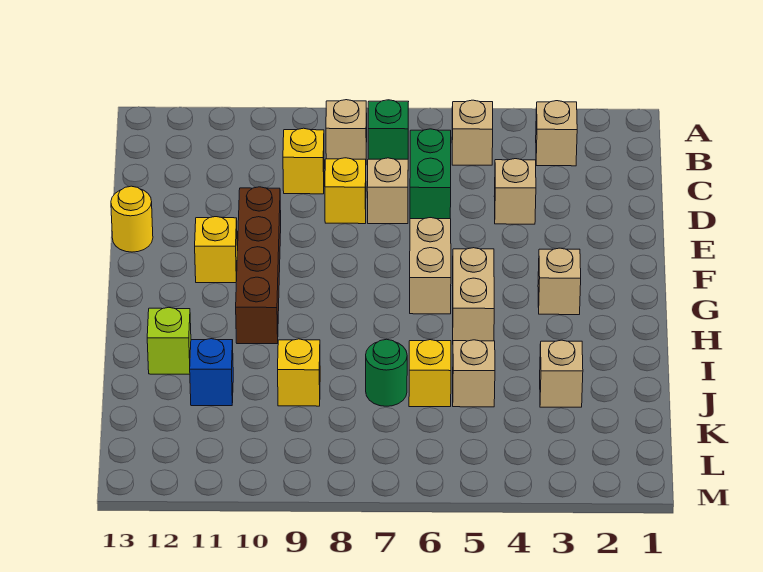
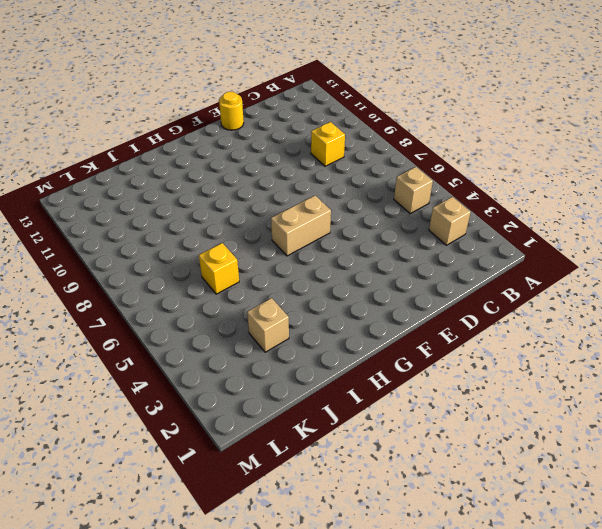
none -> green 1x1 brick [368,100,408,159]
none -> tan 1x1 brick [326,100,367,160]
none -> green 1x2 brick [410,129,451,219]

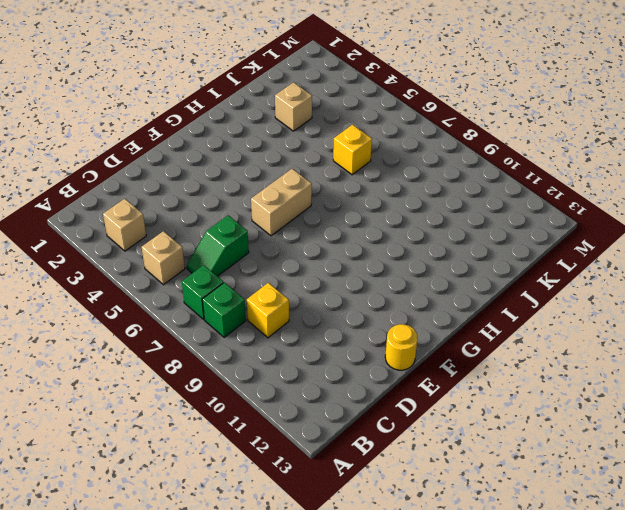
green 1x1 brick [202,282,246,337] -> tan 1x1 brick [326,100,367,160]
green 1x2 slope [187,215,249,276] -> green 1x2 brick [410,129,451,219]
none -> tan 1x1 brick [494,159,536,224]
none -> tan 1x1 brick [367,158,408,224]
none -> yellow 1x1 brick [325,158,366,224]

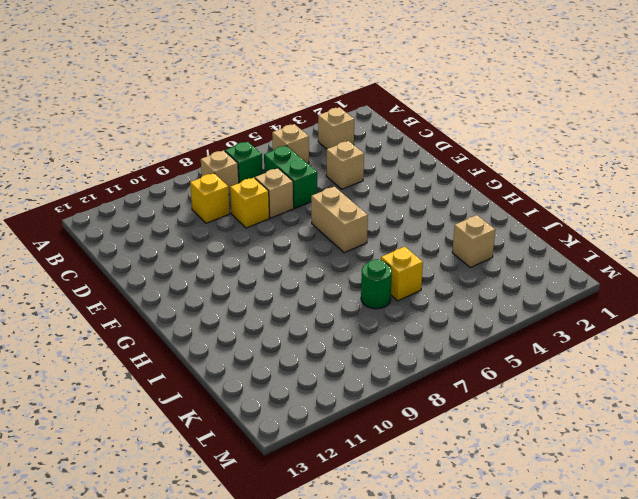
none -> brown 1x4 brick [236,187,281,344]
none -> yellow 1x1 round brick [111,186,153,252]
none -> yellow 1x1 brick [195,217,237,283]

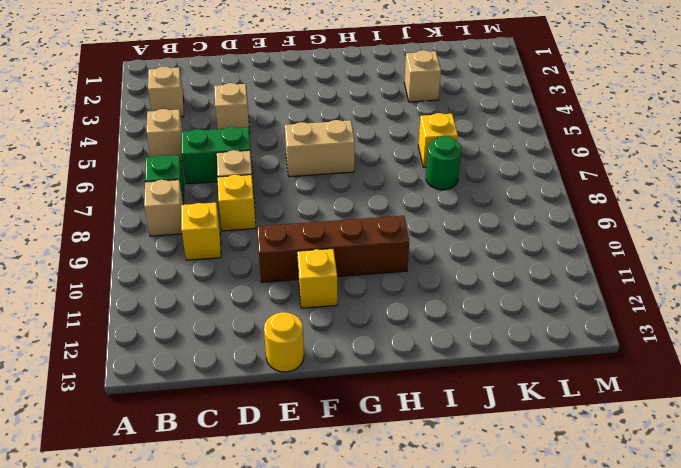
none -> tan 1x1 brick [538,248,581,315]
none -> tan 1x2 brick [452,248,494,341]
none -> lime 1x1 brick [147,308,191,374]

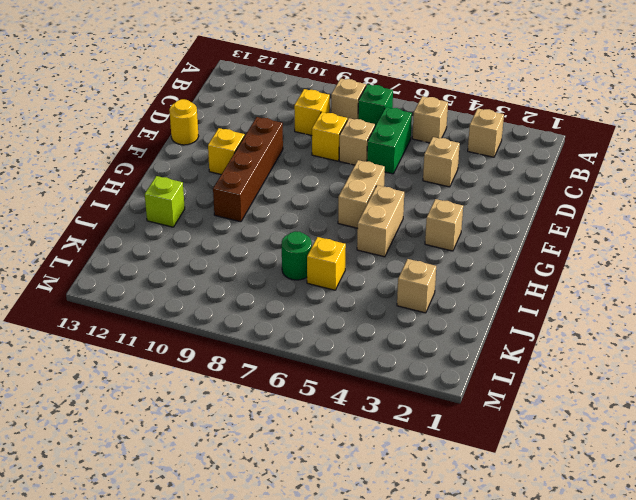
none -> tan 1x1 brick [453,340,495,407]
none -> yellow 1x1 brick [278,339,320,406]
none -> blue 1x1 brick [190,339,233,406]

